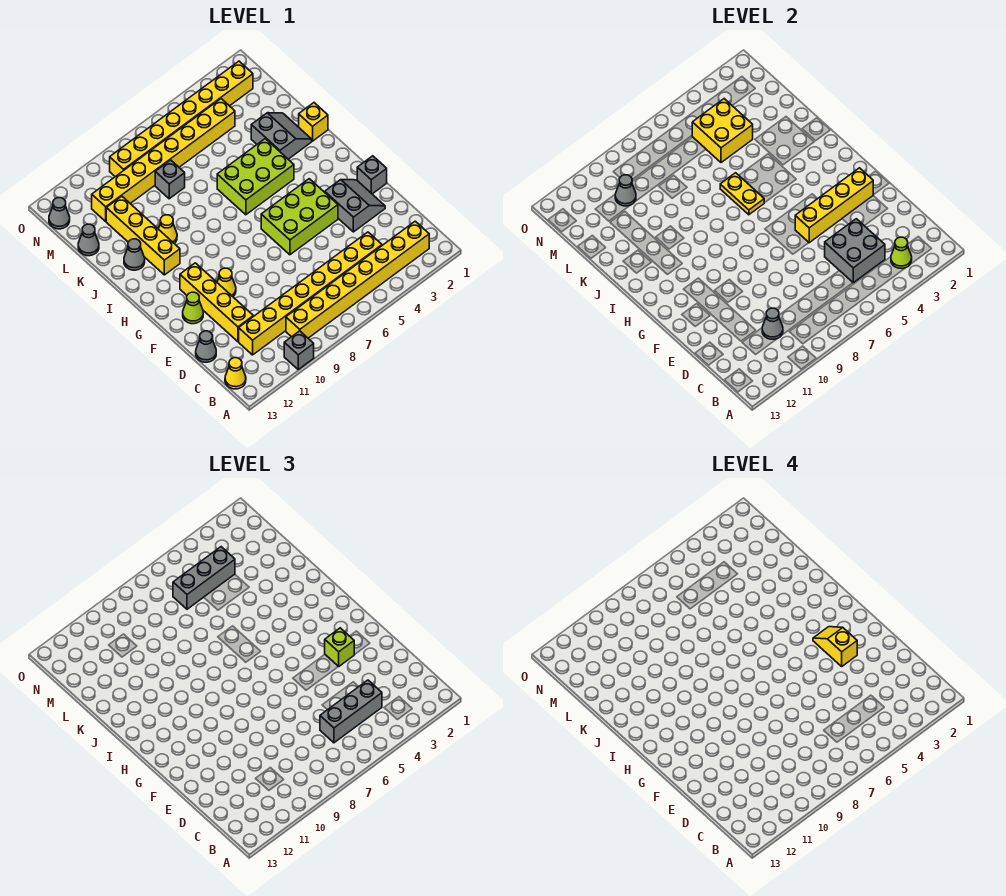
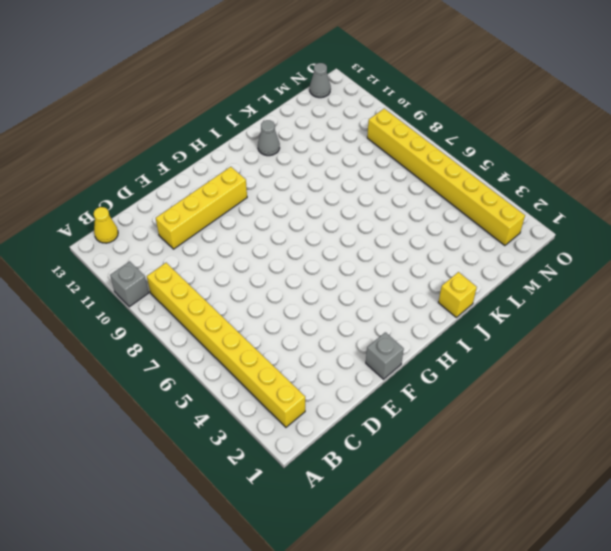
none -> yellow 1x8 brick [239,232,382,355]
none -> grey 1x1 cone [196,331,216,362]
none -> grey 2x2 slope [325,180,385,232]
none -> lime 2x3 brick [261,179,338,255]

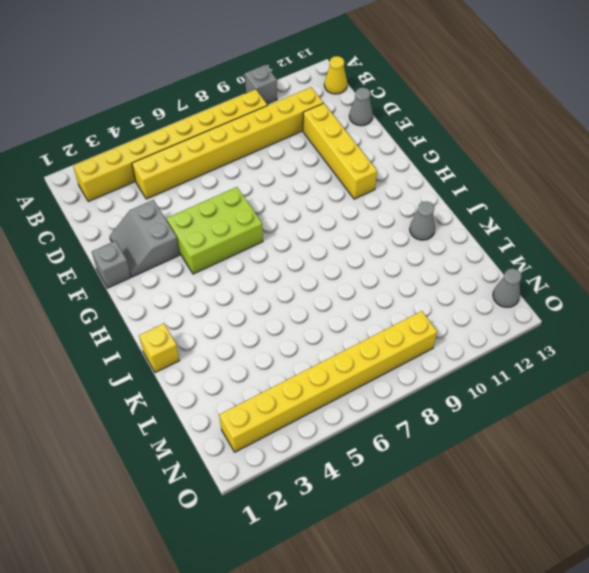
none -> yellow 1x1 cone [217,268,236,297]
none -> lime 1x1 cone [183,292,203,324]
none -> lime 2x3 brick [217,139,294,215]
none -> yellow 1x4 brick [106,196,180,275]

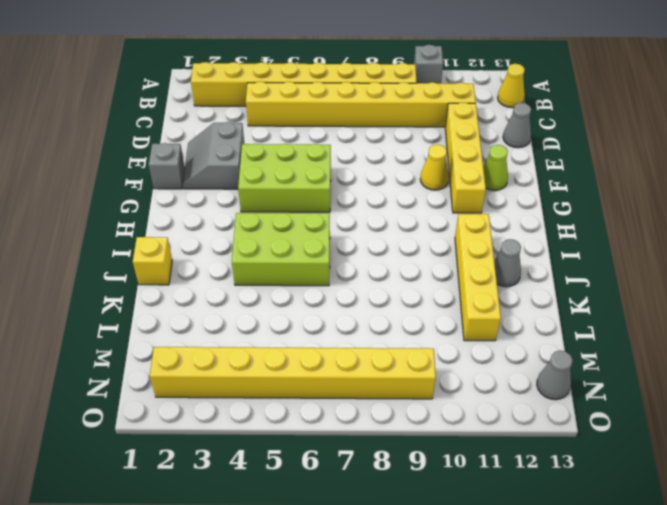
none -> grey 2x2 slope [251,113,312,159]
none -> yellow 1x1 cone [158,215,177,243]
none -> grey 1x1 brick [155,160,185,199]
none -> grey 1x1 cone [78,224,99,256]

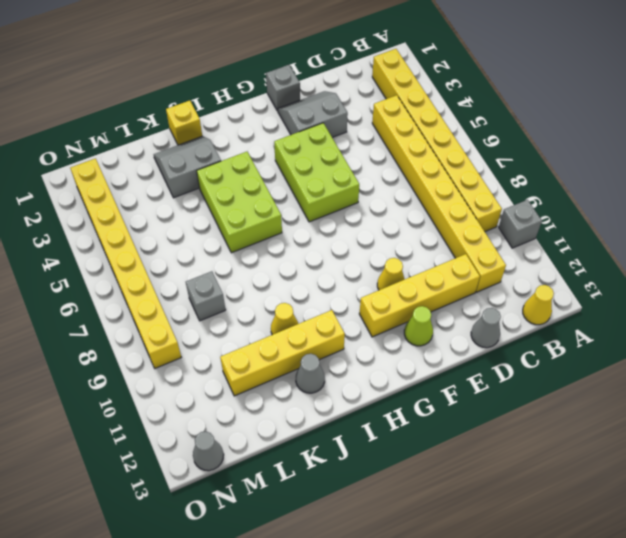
none -> grey 1x1 cone [78,224,99,256]
none -> yellow 1x8 brick [92,99,235,221]
none -> lime 1x1 cone [891,237,912,268]
none -> grey 2x2 brick [825,219,885,283]

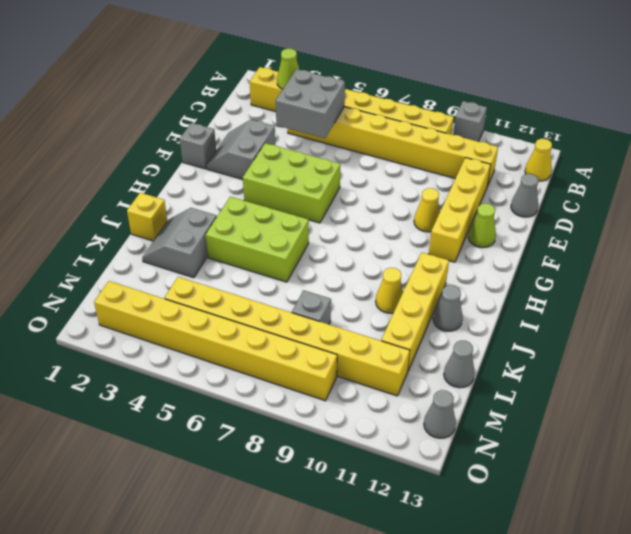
none -> grey 1x1 cone [762,308,783,339]
none -> yellow 1x4 brick [795,168,873,243]
none -> yellow 1x2 plate [720,173,764,215]
none -> yellow 2x2 brick [692,99,753,163]

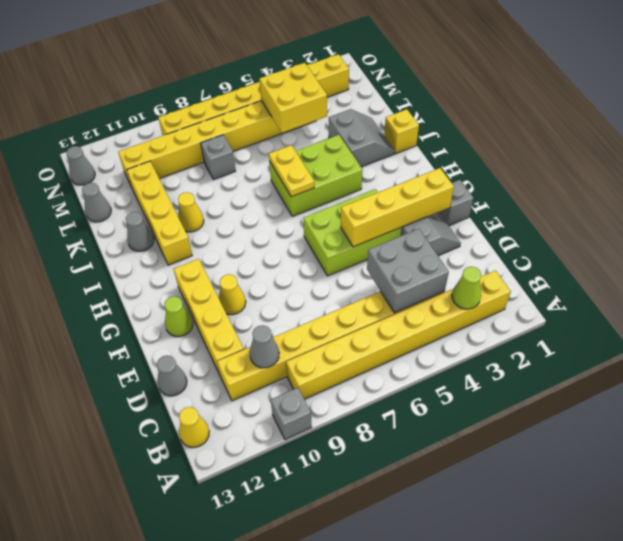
none -> grey 1x1 cone [615,175,636,206]
none -> grey 1x3 brick [320,680,382,743]
none -> lime 1x1 brick [325,628,354,667]
none -> grey 1x3 brick [173,547,235,609]

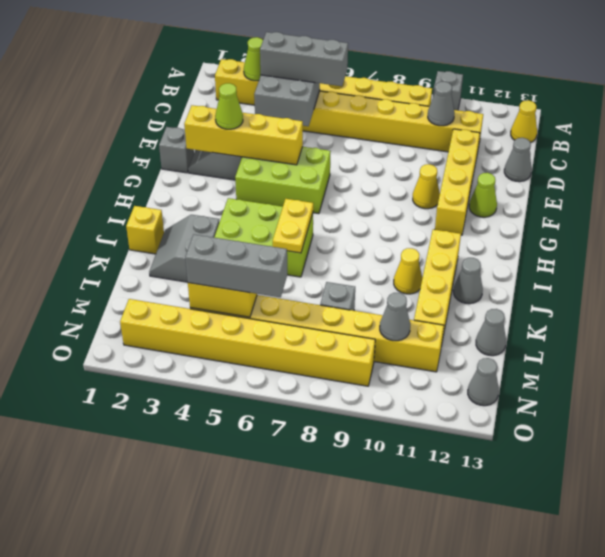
lime 1x1 cone [215,83,243,129] -> lime 1x1 brick [325,628,354,667]
none -> yellow 1x2 slope [813,627,857,666]

